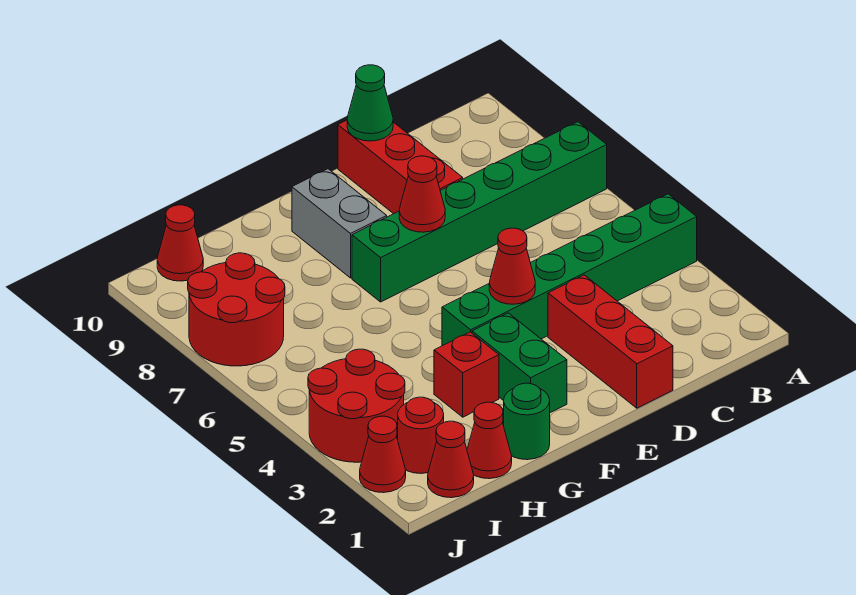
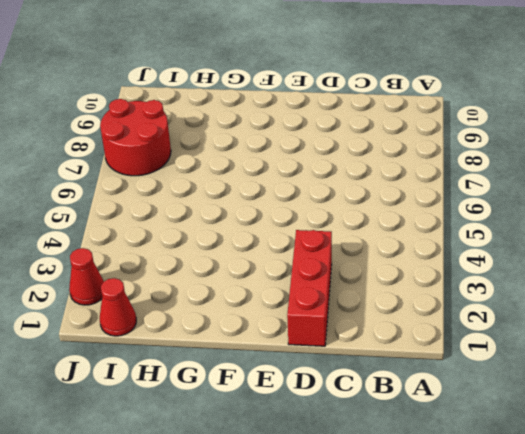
none -> green 1x6 brick [442,194,697,346]
none -> green 1x6 brick [352,122,607,302]
none -> red 1x3 brick [338,120,463,214]

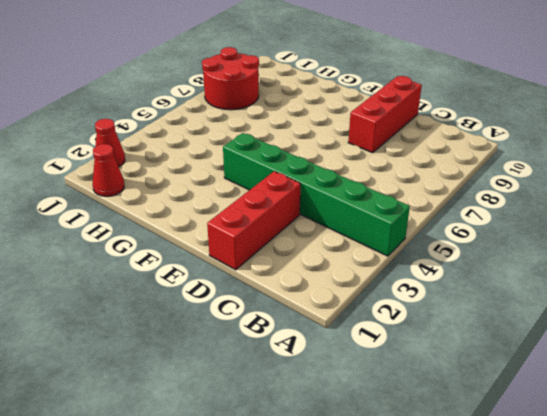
none -> green 1x6 brick [352,122,607,302]
none -> green 1x2 brick [472,313,567,413]
none -> grey 1x2 brick [292,169,387,278]

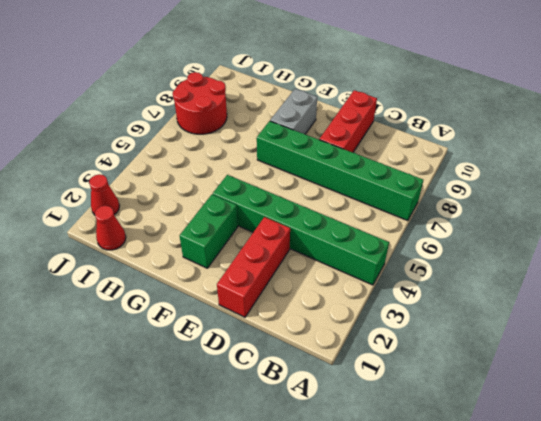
none -> green 1x1 round brick [504,383,550,460]
none -> red 1x1 brick [434,332,499,417]
none -> red 1x1 cone [467,402,512,479]

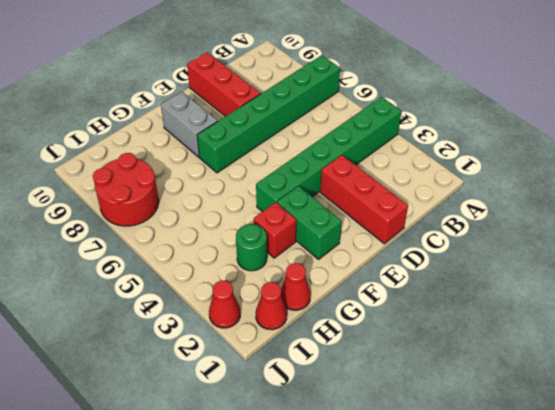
green 1x1 round brick [236,224,267,271] -> green 1x1 round brick moved to [504,383,550,460]
none -> red 1x1 round brick [398,397,444,474]
none -> red 2x2 round brick [308,349,405,462]
none -> red 1x1 cone [157,205,203,281]

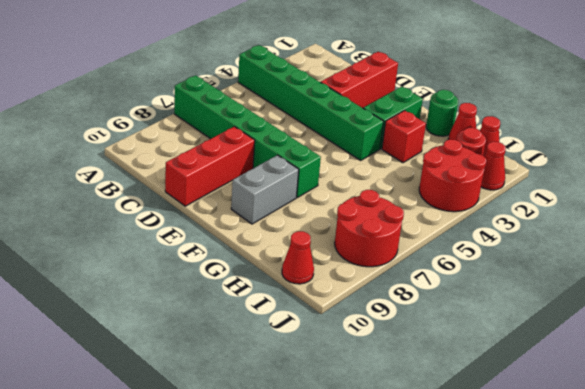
none -> green 1x1 cone [347,65,393,141]
none -> red 1x1 cone [489,228,535,304]
none -> red 1x1 cone [399,156,445,232]

